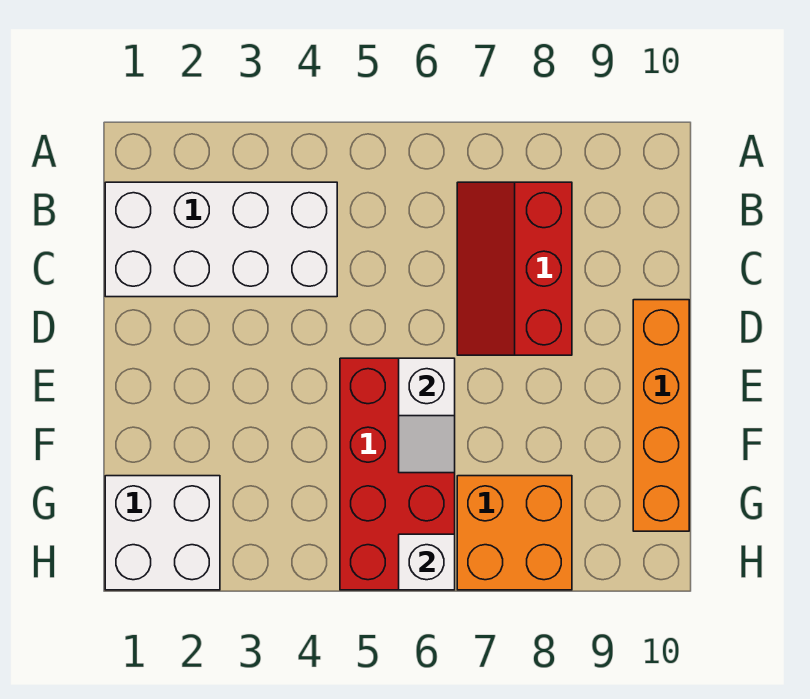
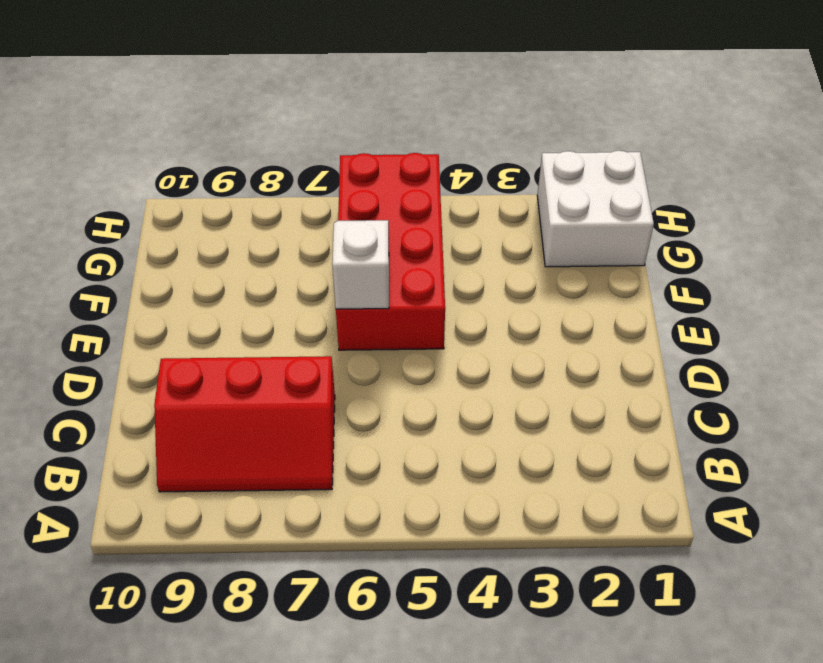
red 2x3 slope [154,356,335,492] -> red 2x3 slope turned to [457,182,572,355]
none -> white 2x4 brick [105,182,337,297]
none -> orange 1x4 brick [633,300,689,531]

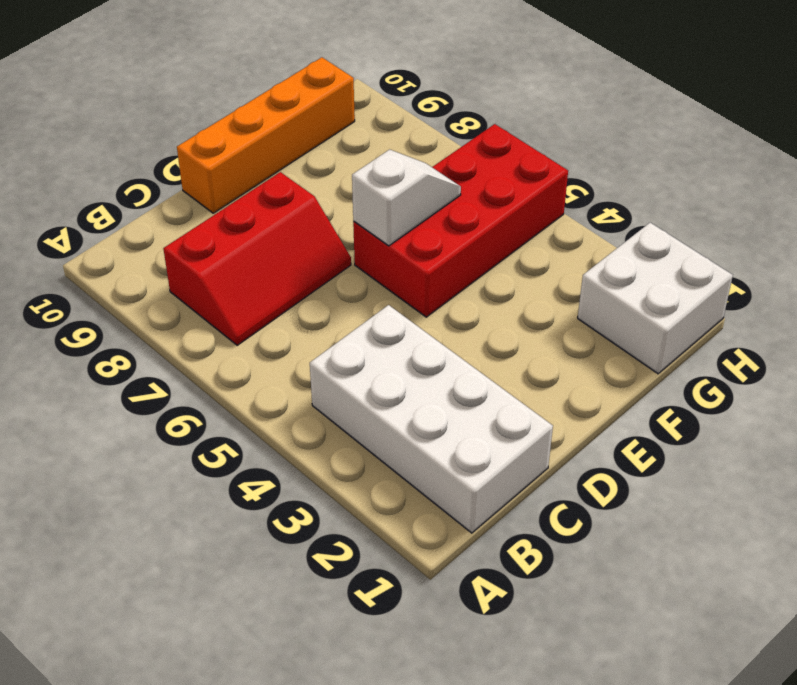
none -> orange 2x2 brick [457,476,572,590]
none -> white 1x1 brick [399,534,455,590]

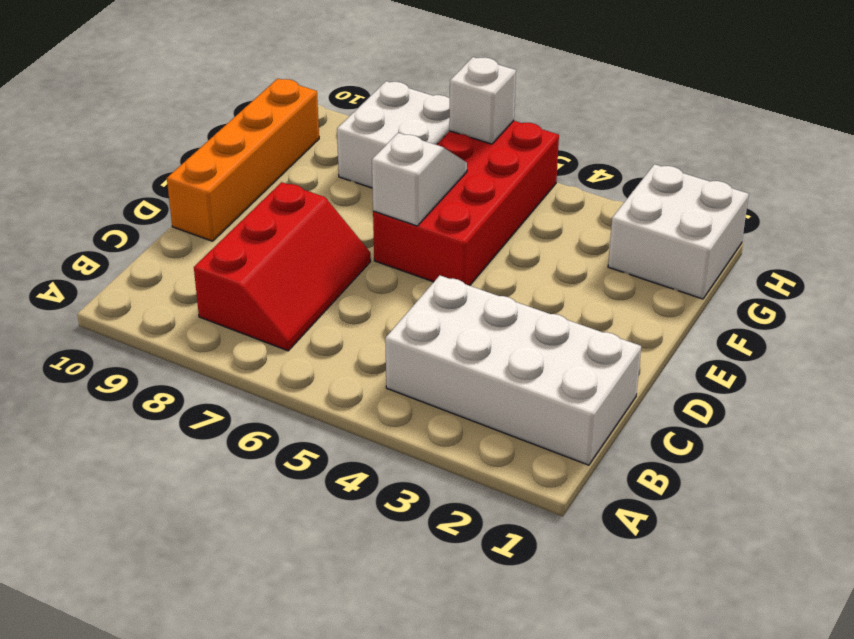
white 2x2 brick [337,81,450,188] -> orange 2x2 brick [457,476,572,590]

